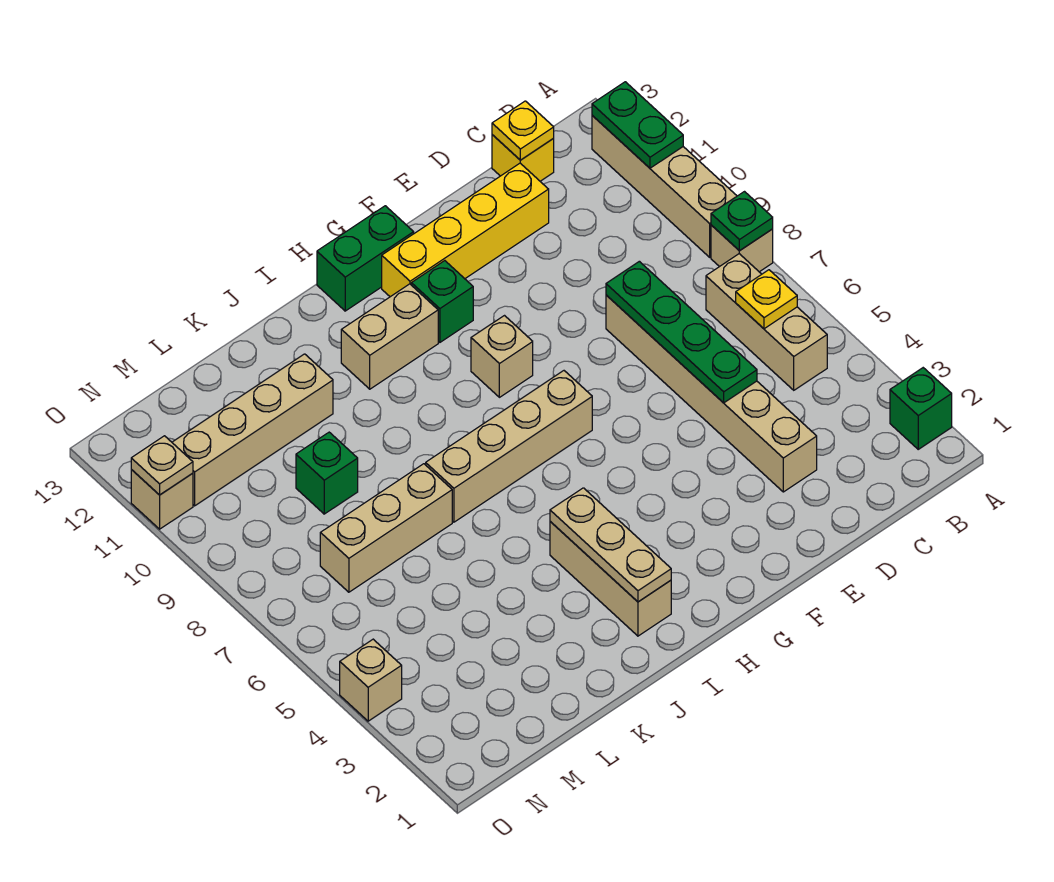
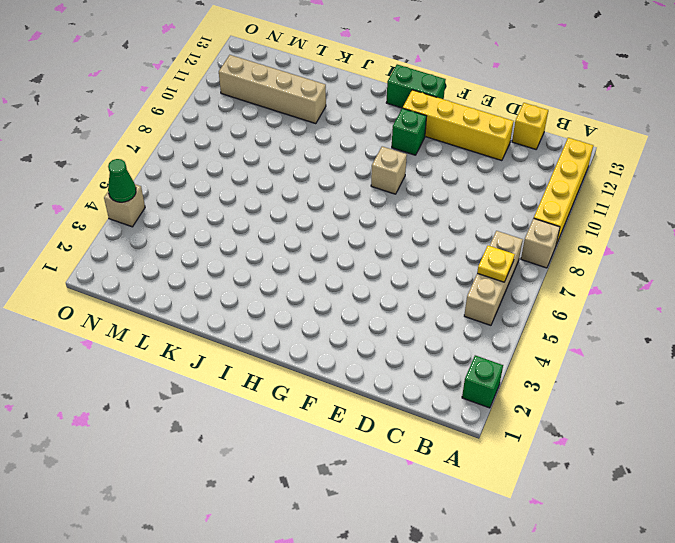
yellow 1x4 brick [534,138,593,245] -> tan 1x4 brick [592,115,737,257]
green 1x1 cone [108,159,136,202] -> none
none -> tan 1x6 brick [606,295,817,492]
none -> tan 1x4 brick [426,371,592,522]
none -> tan 1x2 brick [341,284,438,389]

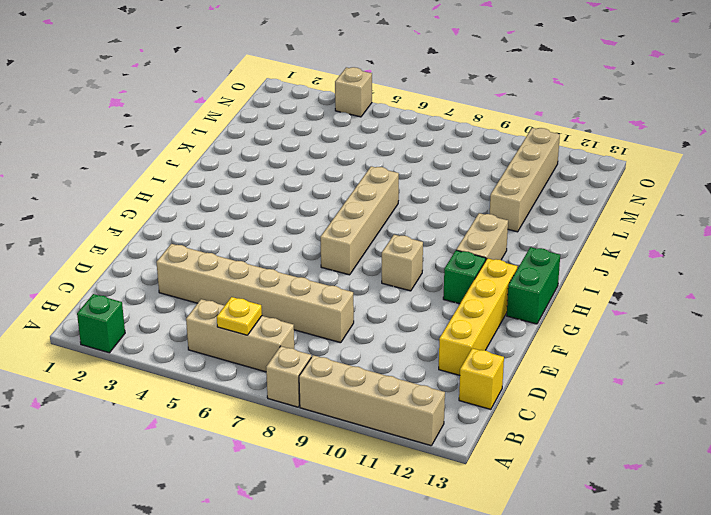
none -> tan 1x3 brick [550,522,671,636]
none -> tan 1x3 brick [320,464,452,592]
none -> green 1x1 brick [296,432,358,514]

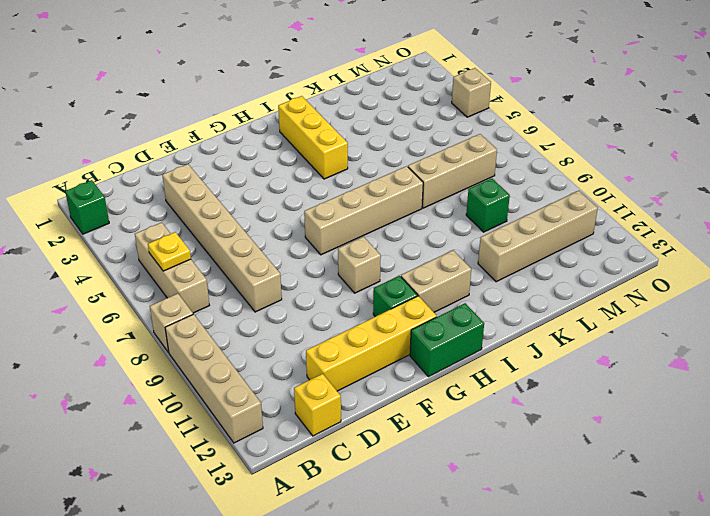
yellow 1x3 brick [278,96,348,179] -> tan 1x3 brick [550,522,671,636]
none -> tan 1x1 brick [131,470,193,529]
none -> green 1x1 plate [711,192,773,251]
none -> green 1x2 plate [592,82,683,168]

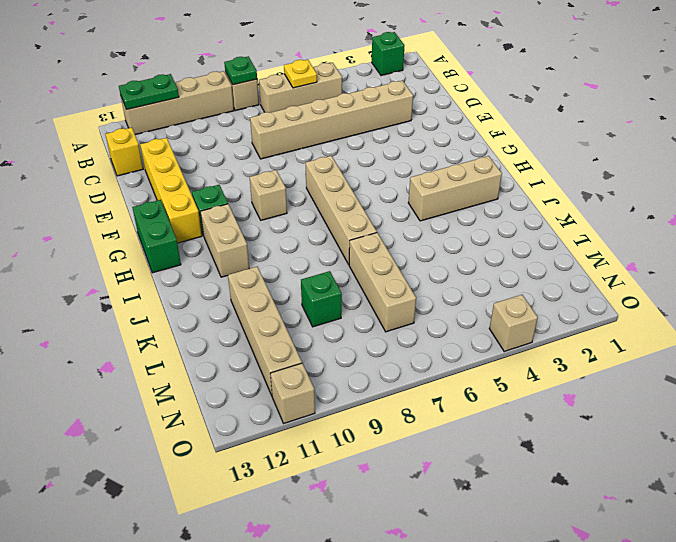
none -> yellow 1x1 plate [492,101,554,160]
none -> green 1x4 plate [606,261,757,403]
none -> tan 1x3 plate [550,488,671,602]

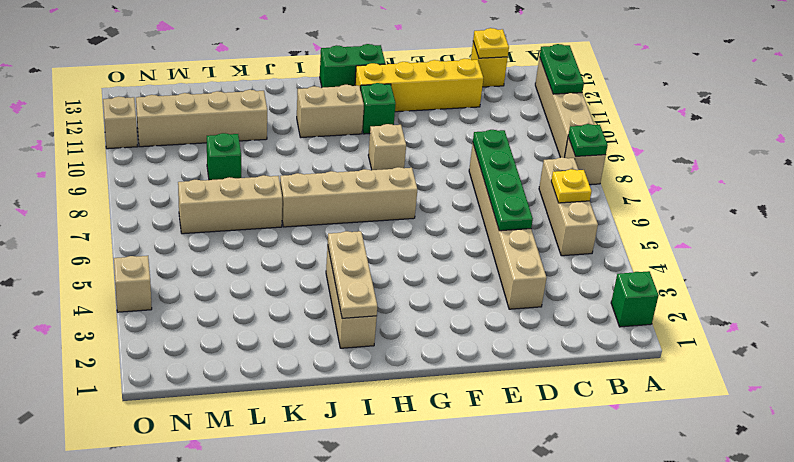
none -> tan 1x1 plate [131,436,193,495]

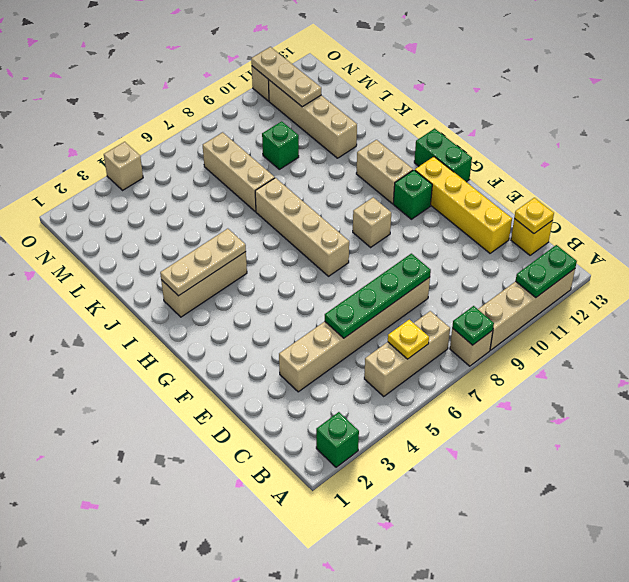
tan 1x3 plate [251,47,321,107] -> tan 1x1 plate [131,436,193,495]

